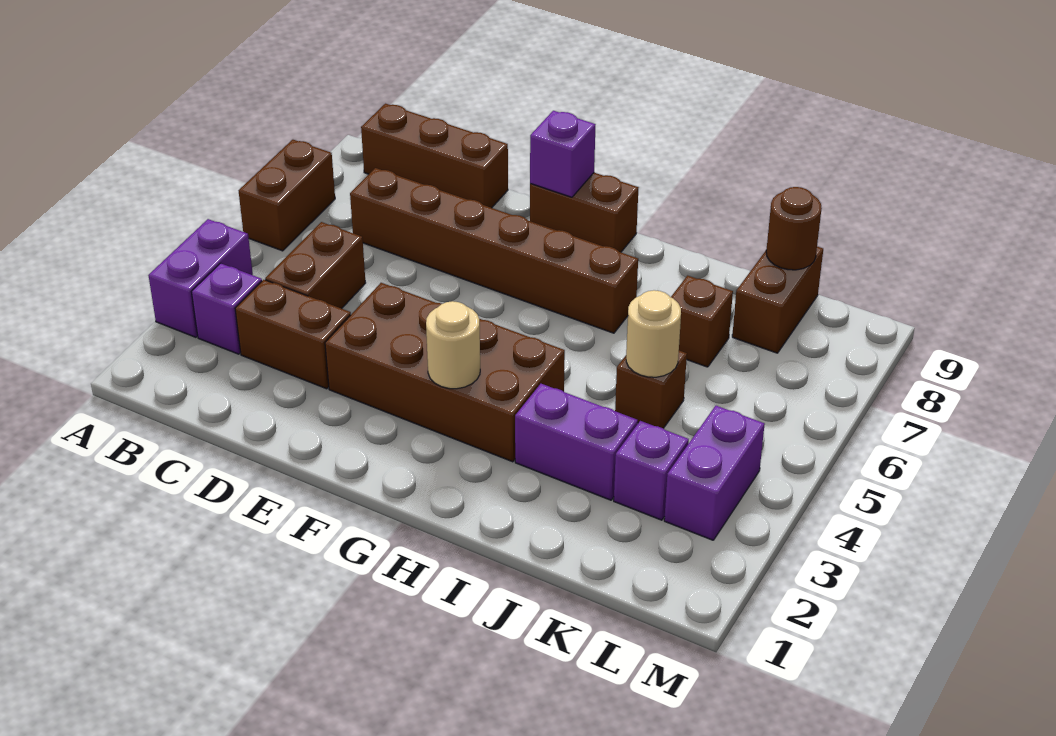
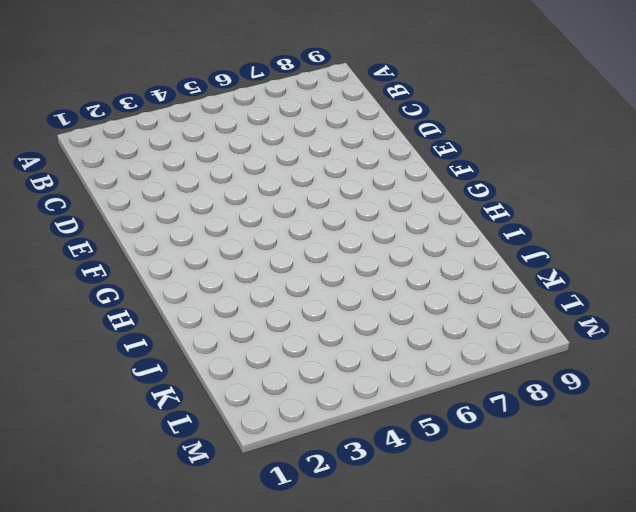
none -> purple 1x2 brick [148,219,253,337]
none -> brown 1x2 brick [238,140,335,251]
none -> purple 1x1 brick [192,263,262,354]

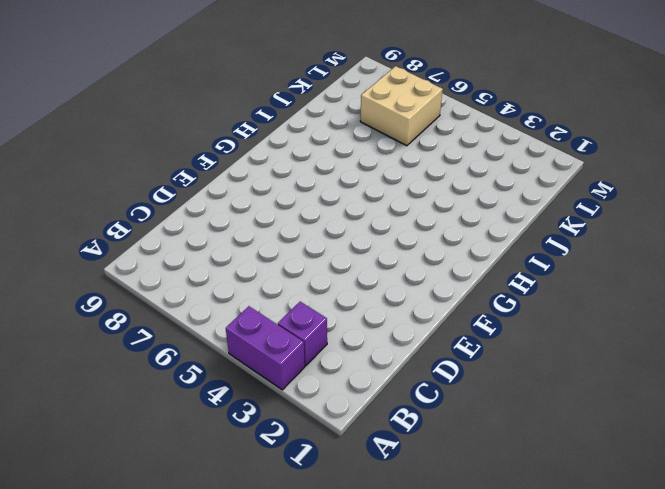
tan 2x2 brick [360,66,443,146] -> none
none -> brown 1x2 brick [238,140,335,251]
none -> brown 1x3 brick [361,104,508,208]
none -> brown 1x2 brick [235,280,351,389]

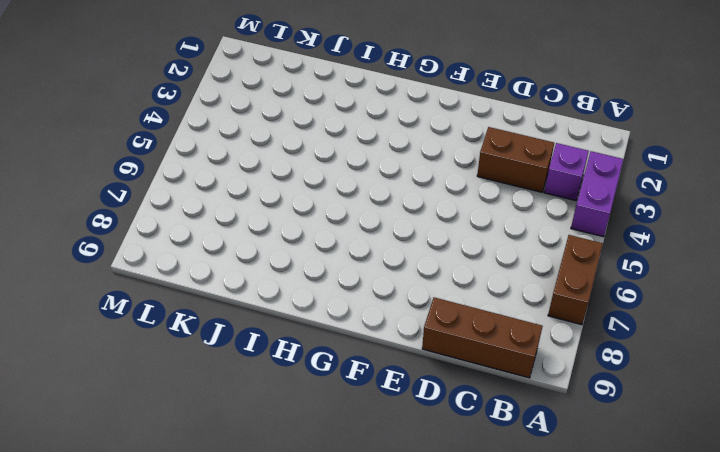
none -> brown 1x2 brick [265,222,366,309]
none -> brown 1x6 brick [350,168,638,333]
none -> brown 2x4 brick [325,283,565,462]

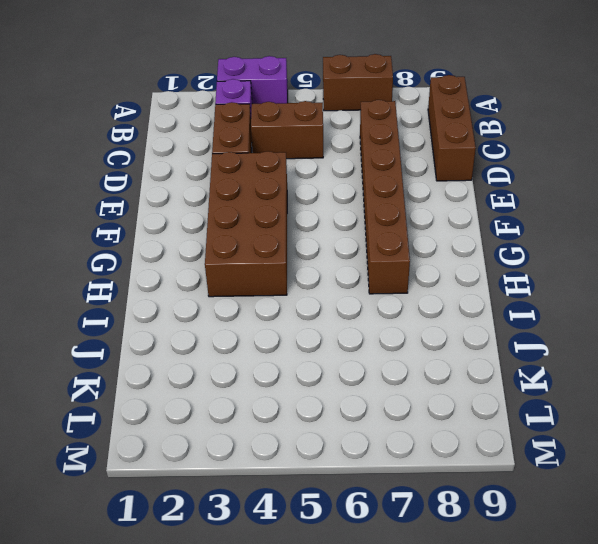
none -> brown 1x2 brick [530,173,638,252]
none -> purple 1x2 brick [515,384,638,500]
none -> brown 1x1 brick [615,351,687,428]

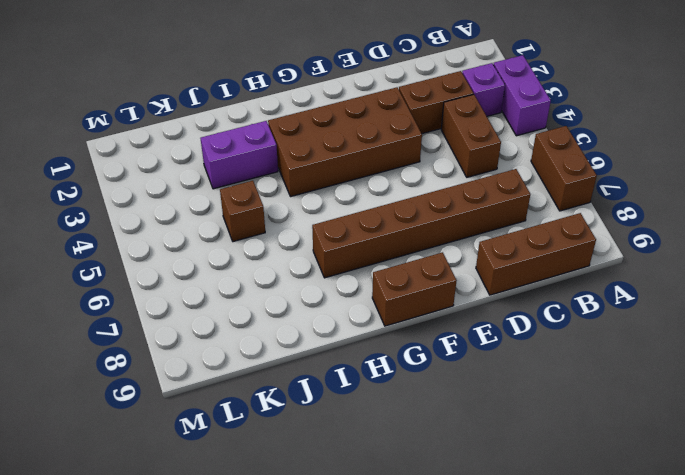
none -> brown 1x1 brick [671,276,733,367]
none -> purple 1x1 brick [614,421,689,520]
none -> brown 1x2 brick [732,247,823,353]

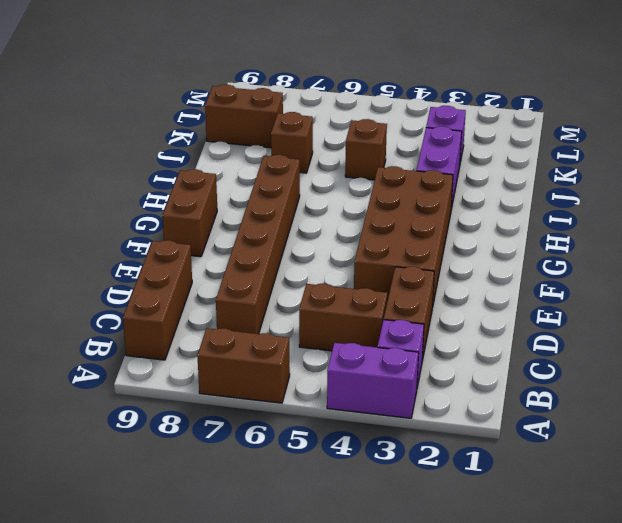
none -> purple 1x2 brick [664,406,765,540]
none -> purple 1x1 brick [530,111,595,197]
none -> tan 1x1 round brick [426,301,480,389]

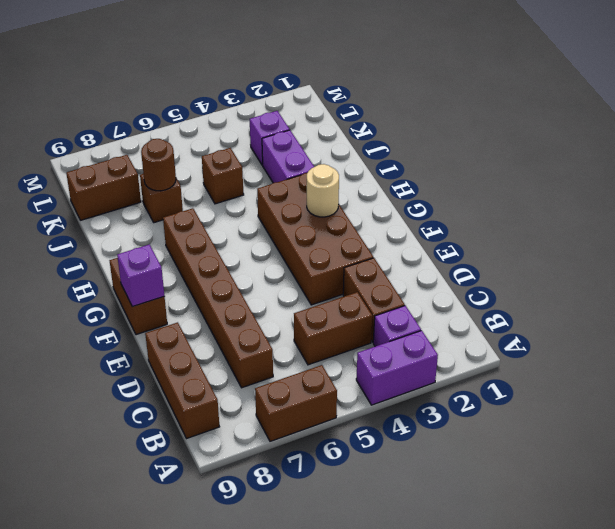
brown 1x1 round brick [141,139,176,191] -> brown 1x1 round brick moved to [766,187,822,270]
none -> purple 1x2 brick [664,406,765,540]
none -> tan 1x1 round brick [626,290,681,377]

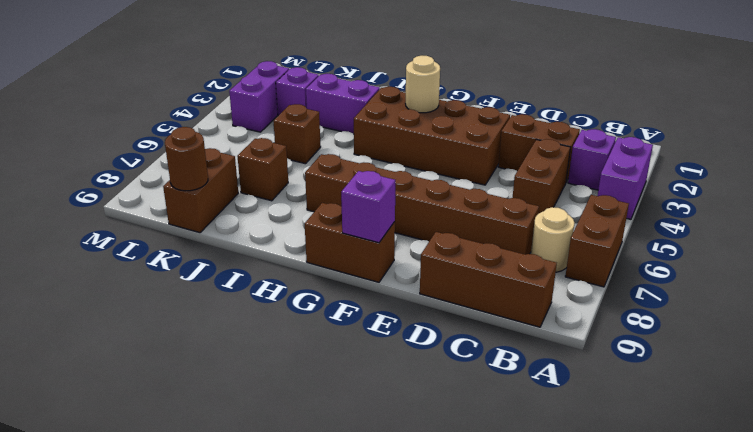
tan 1x1 round brick [531,207,575,272] -> tan 1x1 round brick moved to [626,290,681,377]

